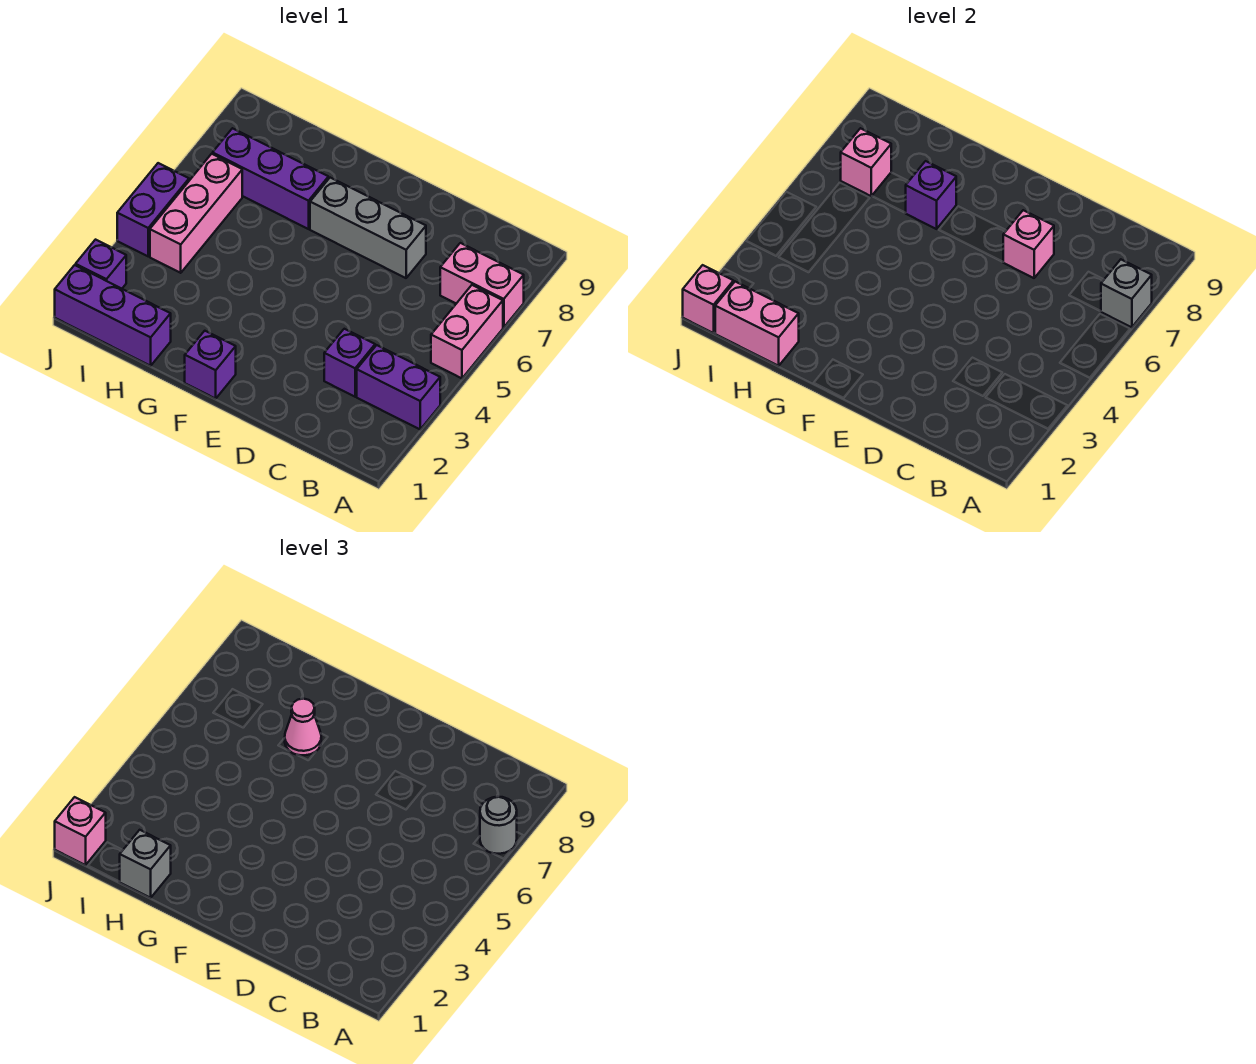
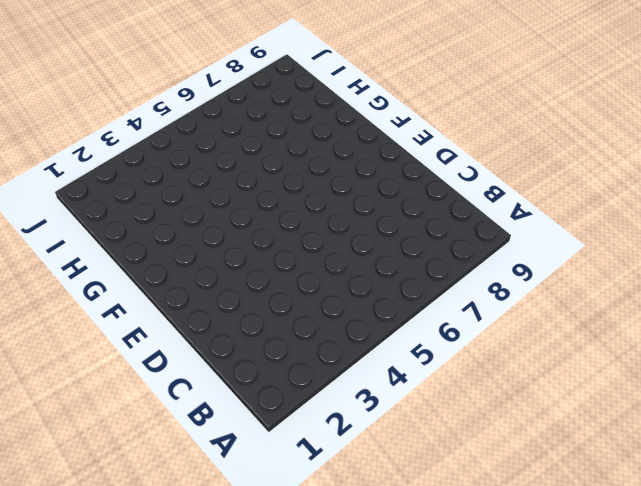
none -> purple 1x2 brick [357,345,440,429]
none -> pink 1x2 brick [431,285,503,378]
none -> pink 1x2 brick [440,243,524,327]

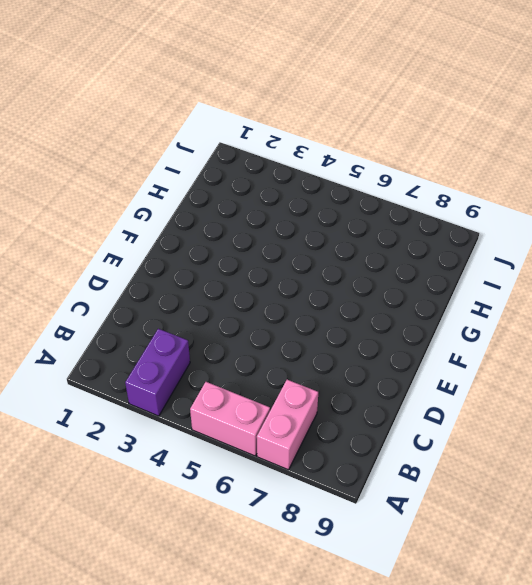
none -> purple 1x1 brick [324,329,375,397]
none -> grey 1x3 brick [310,178,426,278]
none -> purple 1x1 brick [185,331,236,399]

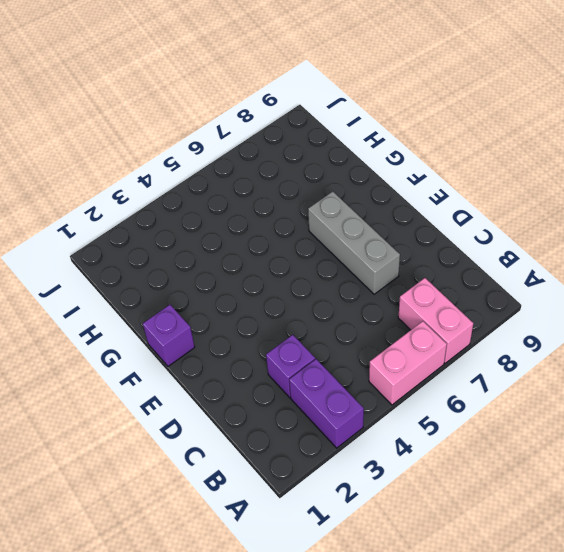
none -> purple 1x3 brick [213,128,328,229]
none -> purple 1x3 brick [55,265,171,366]
none -> pink 1x3 brick [150,154,242,273]

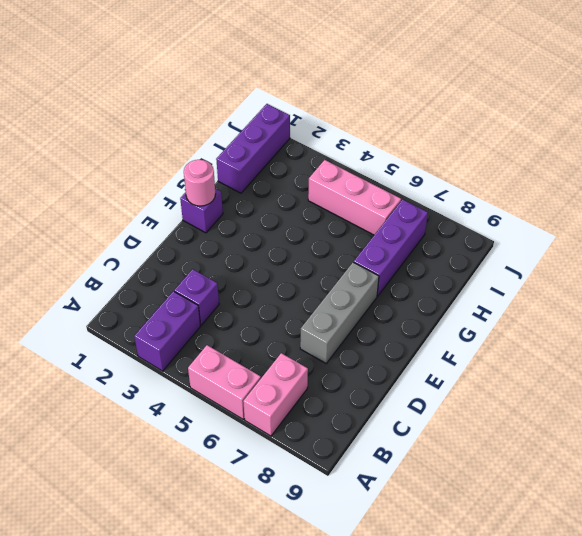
pink 1x1 round brick [184,160,215,206] -> none
none -> purple 1x1 brick [76,240,126,289]
none -> purple 1x2 brick [117,163,189,256]
none -> grey 1x1 brick [1101,260,1152,327]

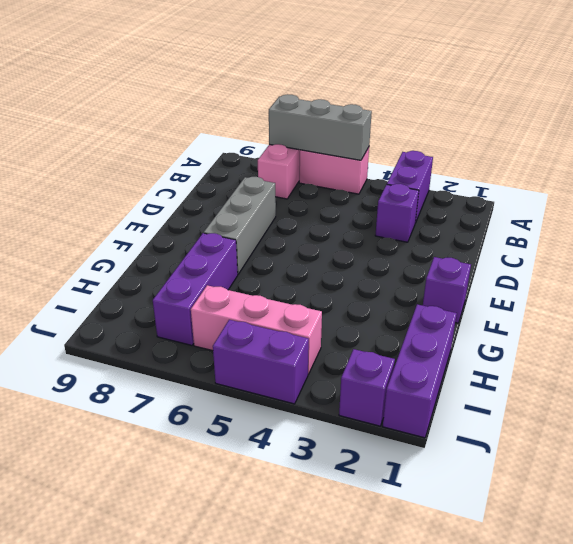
grey 1x3 brick [269,94,372,160] -> grey 1x1 brick [1101,260,1152,327]
none -> pink 1x1 brick [1003,210,1054,278]
none -> purple 1x1 brick [906,161,956,229]
none -> pink 1x2 brick [715,282,799,366]

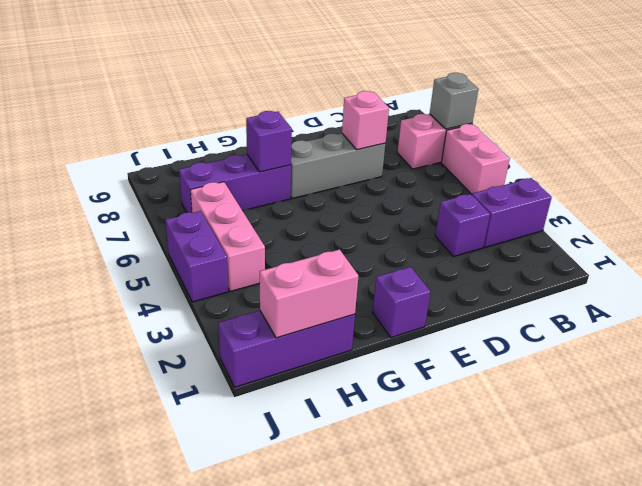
none -> purple 1x1 brick [76,240,126,289]
none -> pink 1x1 brick [841,128,891,196]
none -> pink 1x1 brick [683,265,734,333]

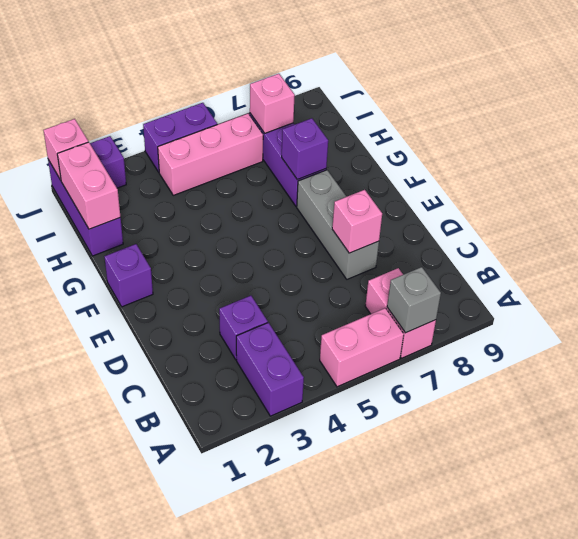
none -> grey 1x1 round brick [480,797,517,854]
none -> pink 1x1 cone [285,699,321,755]
none -> grey 1x1 brick [120,830,171,898]

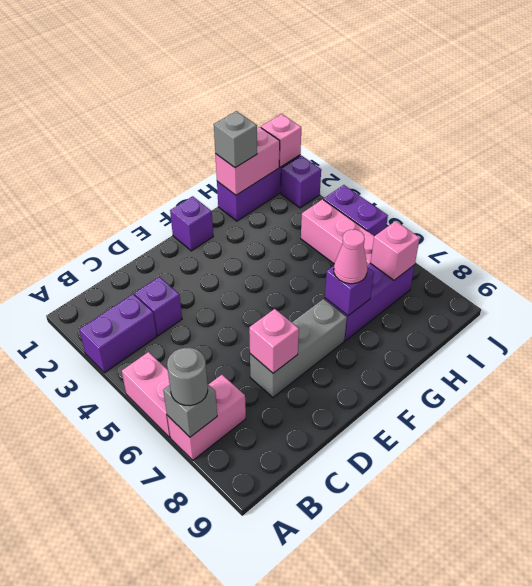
none -> pink 1x1 brick [55,797,106,865]

